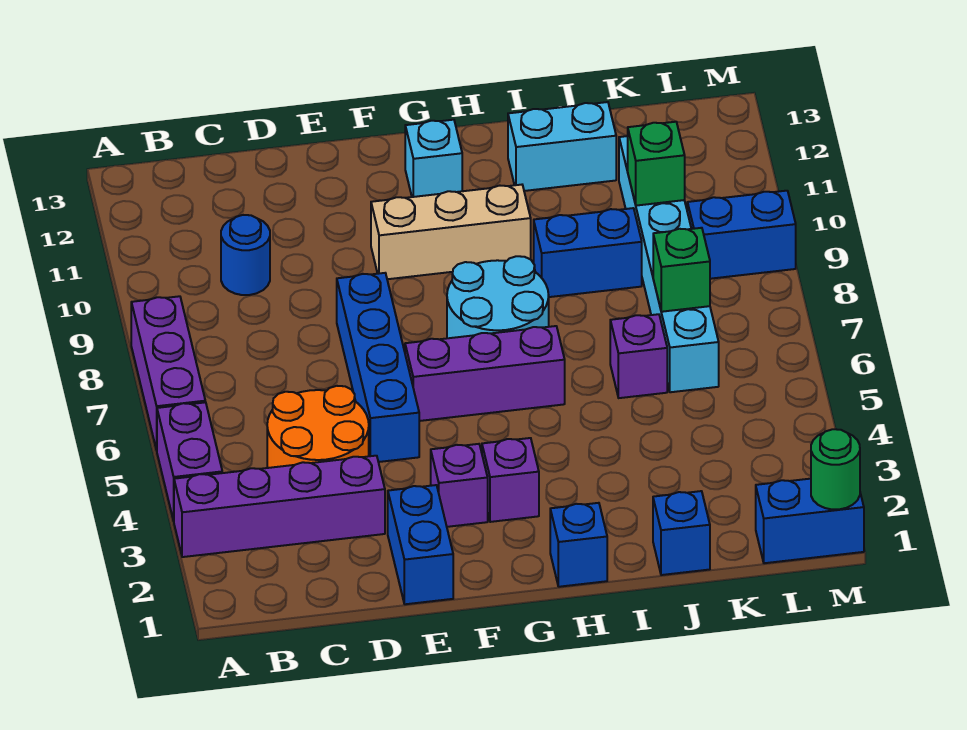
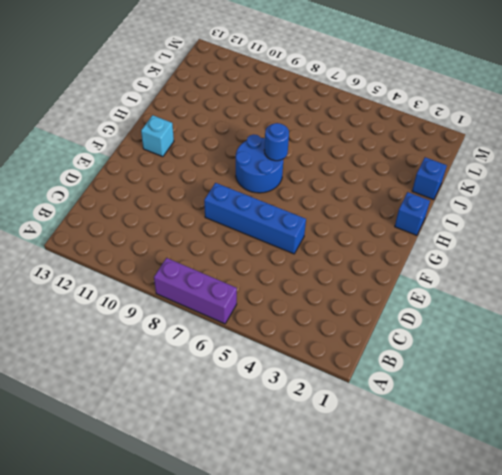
blue 2x2 round brick [236,134,283,193] -> cyan 2x2 round brick [447,256,549,338]
blue 1x1 round brick [264,123,289,161] -> blue 1x1 round brick moved to [221,215,270,295]
none -> purple 1x4 brick [174,456,385,557]
none -> purple 1x2 brick [157,402,222,521]
none -> orange 2x2 round brick [267,386,369,468]

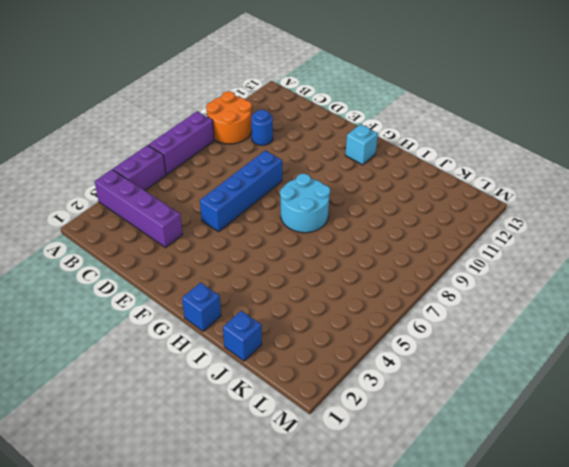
orange 2x2 round brick [206,91,252,144] -> orange 2x2 round brick moved to [267,386,369,468]
none -> blue 1x2 brick [388,485,453,604]
none -> purple 1x1 brick [431,444,488,527]
none -> purple 1x3 brick [405,326,565,421]

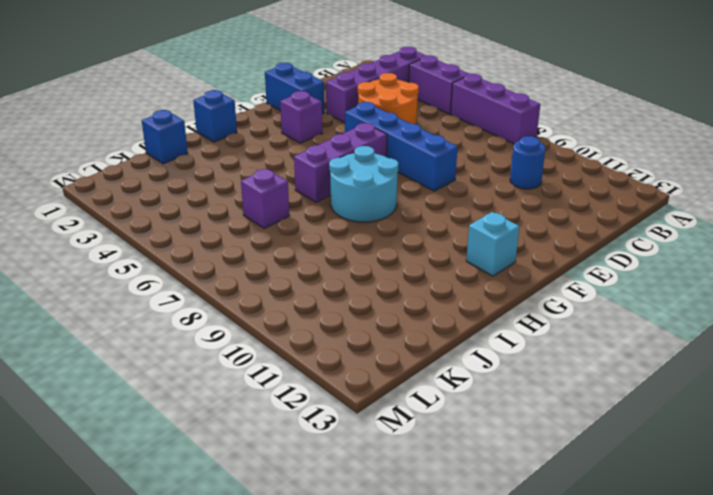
none -> tan 1x3 brick [371,185,531,279]
none -> purple 1x1 brick [482,438,539,522]
none -> blue 1x2 brick [534,208,642,297]

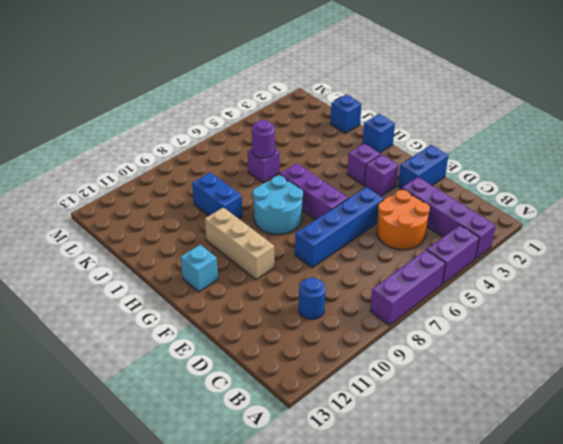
purple 1x1 round brick [252,120,275,158] -> none
none -> cyan 1x2 brick [508,102,616,191]
none -> cyan 1x6 brick [619,136,719,392]
none -> blue 1x2 brick [756,479,864,563]

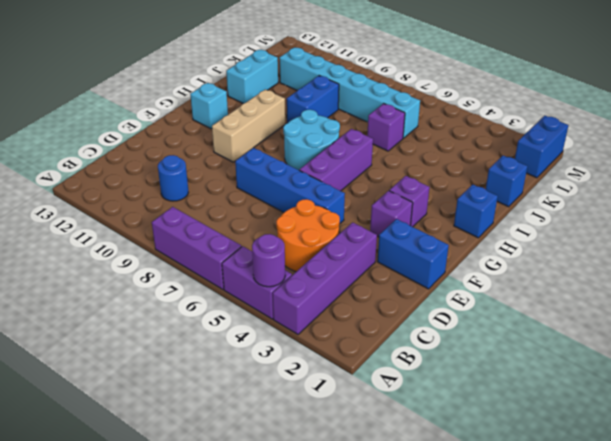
purple 1x1 round brick [252,234,285,287] -> none
none -> blue 1x2 brick [687,191,796,279]
none -> green 1x1 brick [653,228,710,312]
none -> green 1x1 brick [628,122,685,206]

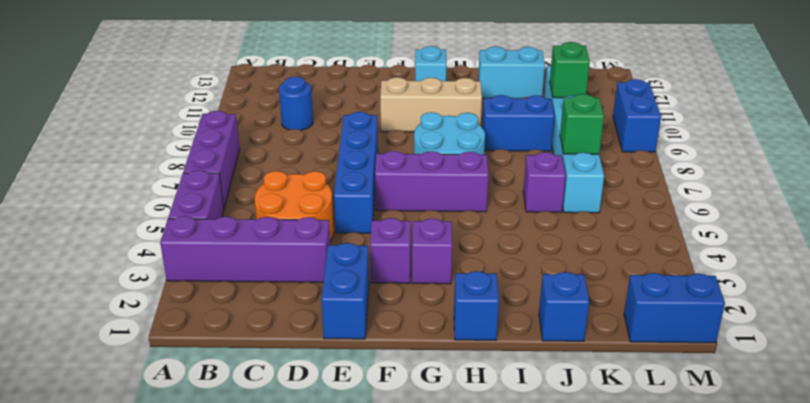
blue 1x2 brick [613,79,661,152] -> blue 1x2 brick turned to [687,191,796,279]
none -> green 1x1 round brick [811,429,860,509]

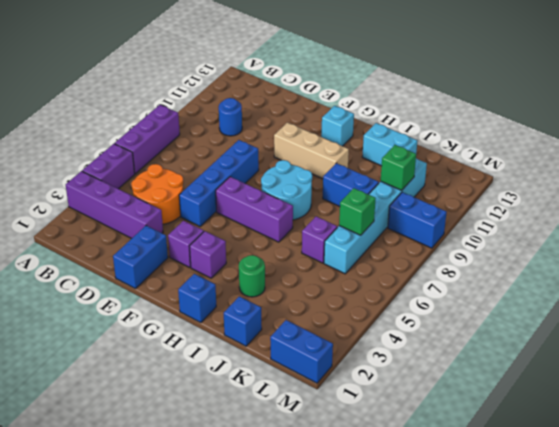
green 1x1 round brick [239,255,265,297] -> green 1x1 round brick moved to [811,429,860,509]

